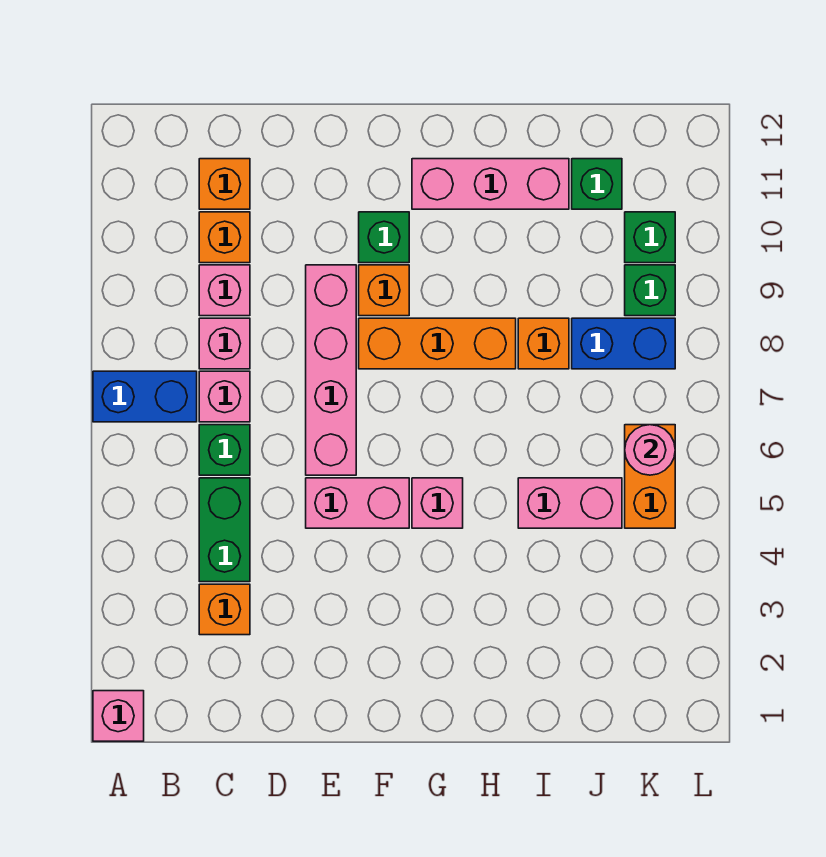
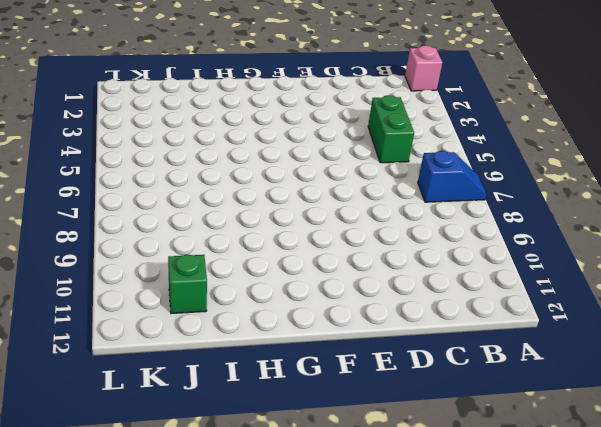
blue 1x2 slope [418,151,486,202] -> blue 1x2 brick [93,371,197,422]
none -> orange 1x1 brick [199,584,250,635]
none -> green 1x1 brick [199,425,250,475]
none -> pink 1x1 brick [199,371,250,422]

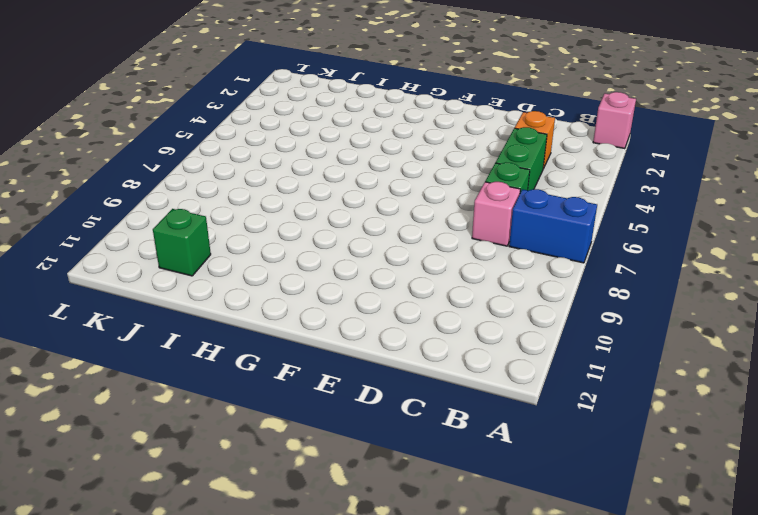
none -> pink 1x1 brick [199,318,250,369]
none -> pink 1x1 brick [199,265,250,316]
none -> orange 1x1 brick [199,212,250,263]

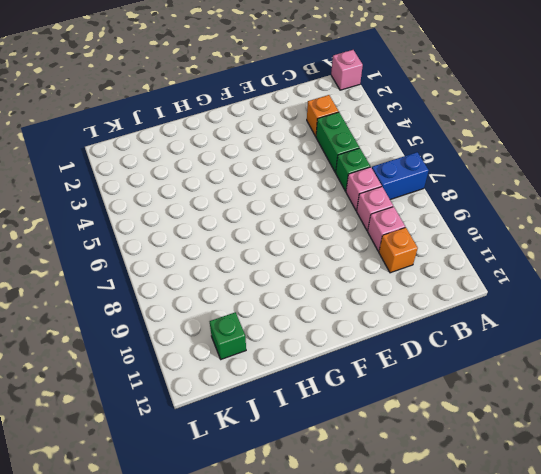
none -> orange 1x1 brick [199,159,250,209]
none -> pink 1x2 brick [306,478,409,528]
none -> pink 1x4 brick [306,265,356,475]

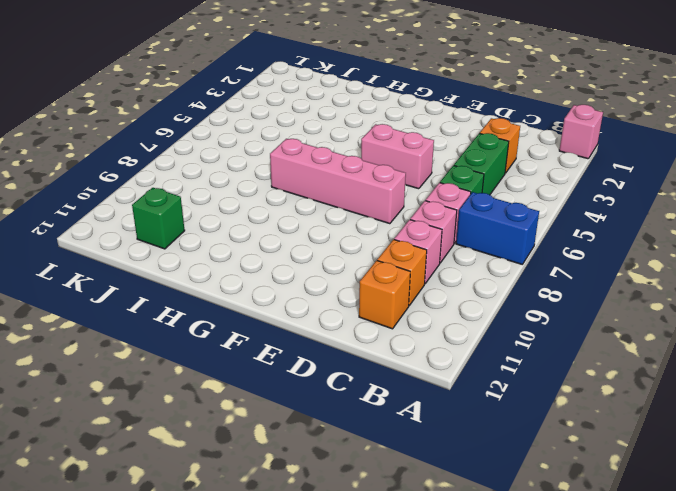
pink 1x4 brick [270,139,406,224] -> pink 1x4 brick turned to [306,265,356,475]
none -> orange 1x3 brick [359,318,516,369]
none -> orange 1x1 brick [359,265,409,316]
none -> green 1x1 brick [359,212,409,263]

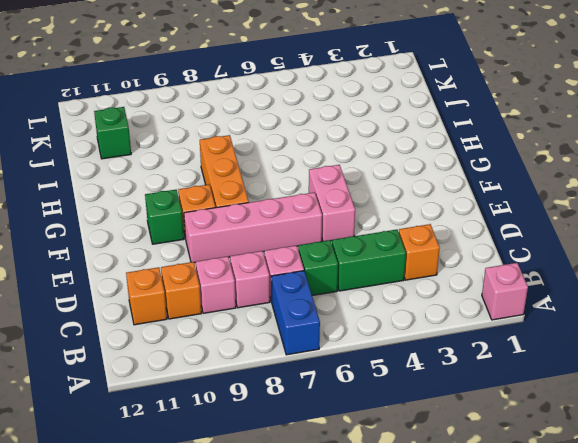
none -> pink 1x1 brick [412,478,463,528]
none -> pink 1x3 brick [412,159,569,209]
none -> pink 1x2 brick [518,478,622,528]

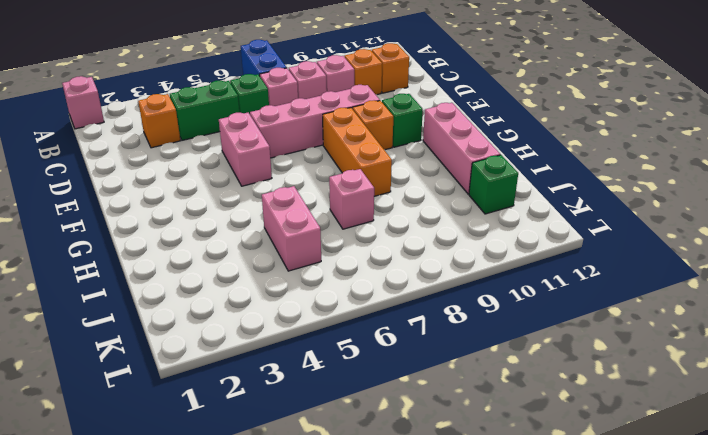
pink 1x1 brick [329,169,374,229] -> pink 1x1 brick moved to [412,478,463,528]
none -> orange 1x1 brick [518,318,569,369]
none -> blue 1x2 brick [572,318,675,369]
none -> orange 1x2 brick [625,425,675,528]

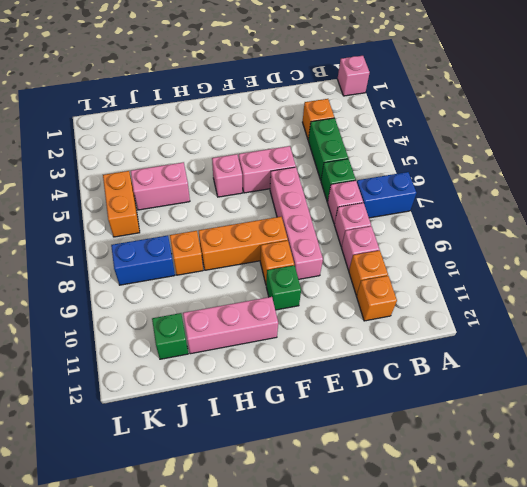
none -> green 1x1 brick [625,265,675,316]
none -> green 1x1 brick [625,212,675,263]
none -> pink 1x1 round brick [625,425,675,475]

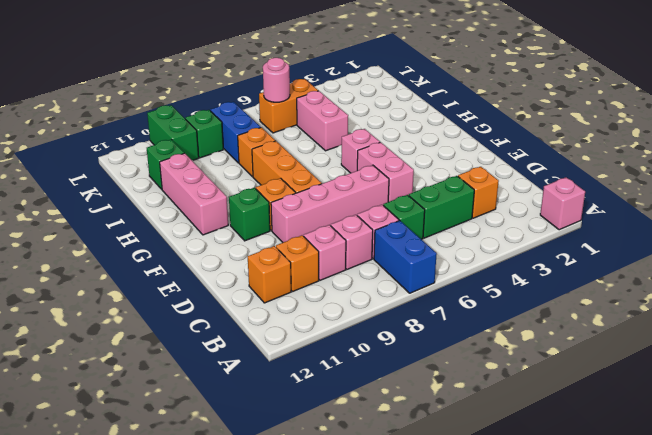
green 1x2 brick [147,105,199,160] -> green 1x1 brick [625,212,675,263]

